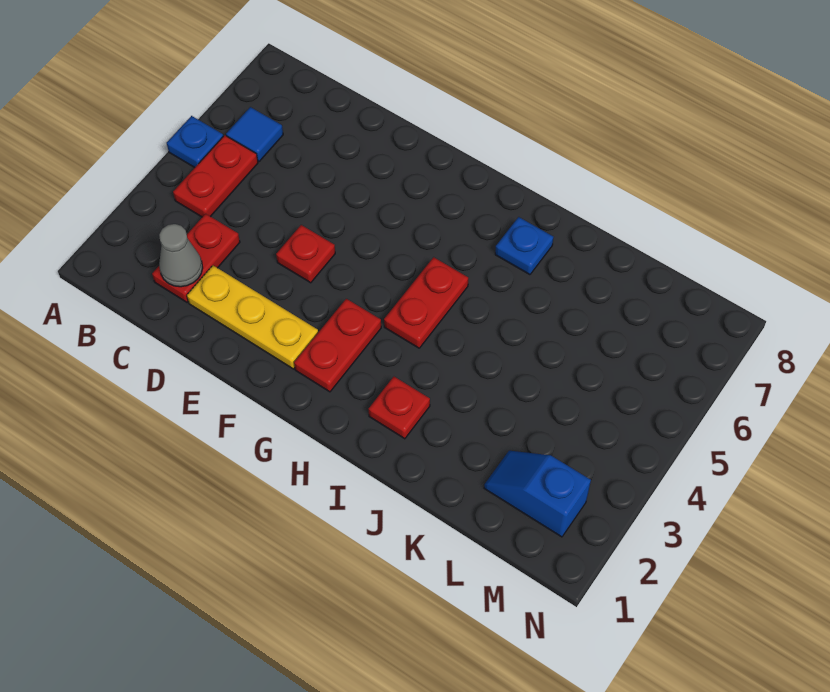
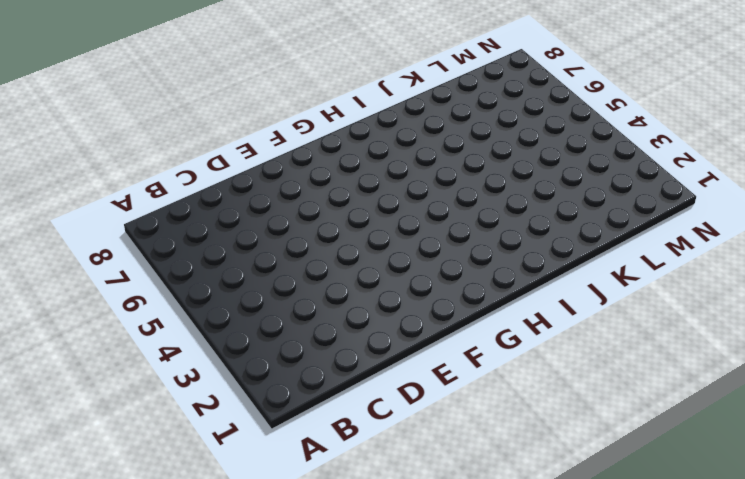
none -> blue 1x1 plate [167,116,223,168]
none -> red 1x2 plate [173,135,258,217]
none -> blue 1x1 tile [226,107,283,161]

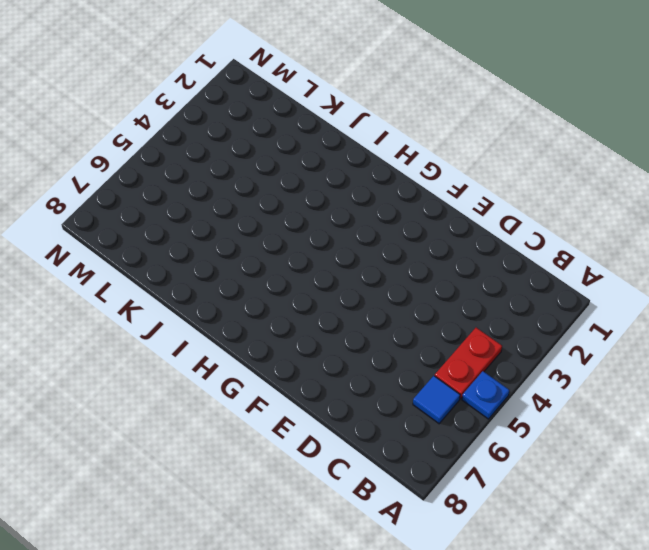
none -> red 1x2 plate [152,214,240,302]
none -> yellow 1x3 plate [187,266,318,369]
none -> red 1x1 plate [276,225,335,283]

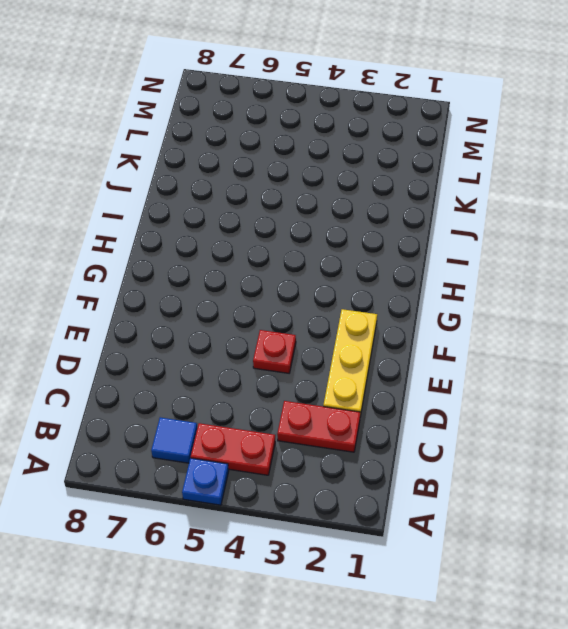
none -> red 1x2 plate [294,299,381,392]
none -> red 1x2 plate [384,257,468,348]
none -> red 1x1 plate [368,377,430,439]

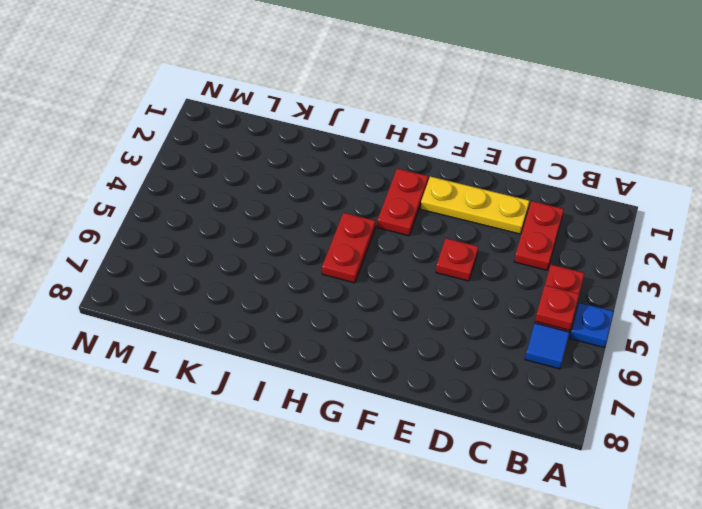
red 1x1 plate [535,285,579,330] -> red 1x1 plate moved to [368,377,430,439]
none -> blue 1x1 plate [495,217,553,275]
none -> blue 1x2 slope [484,451,591,537]
none -> grey 1x1 cone [159,224,203,287]

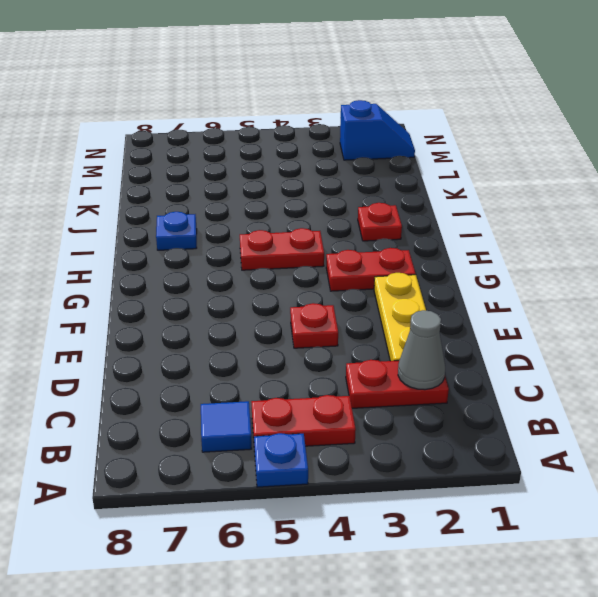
blue 1x2 slope [340,100,415,160] -> blue 1x2 slope turned to [484,451,591,537]

